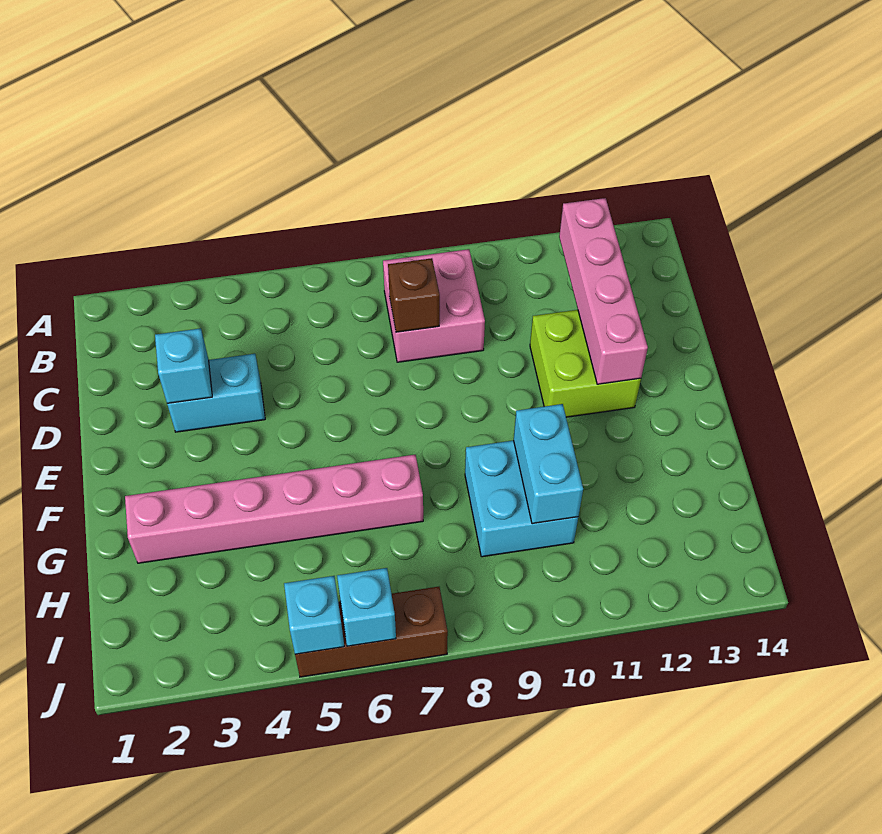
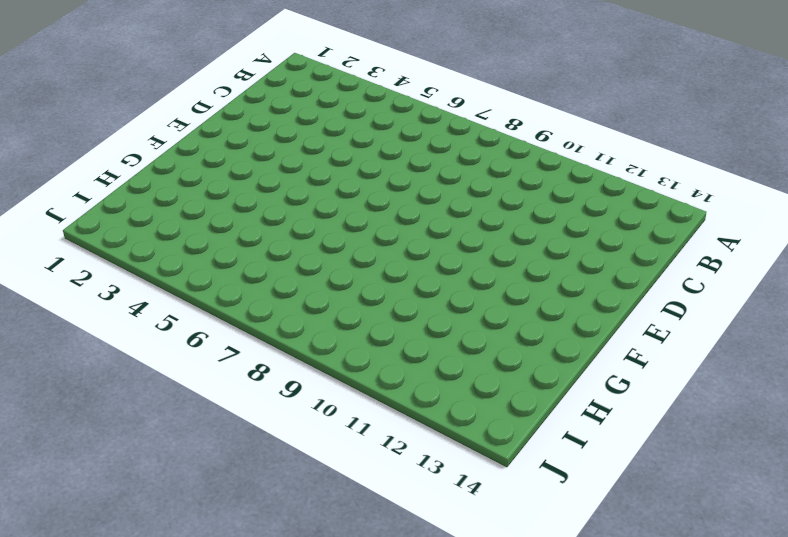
none -> pink 2x2 brick [383,249,485,362]
none -> cyan 1x2 brick [167,354,265,432]
none -> lime 2x2 brick [530,309,641,417]

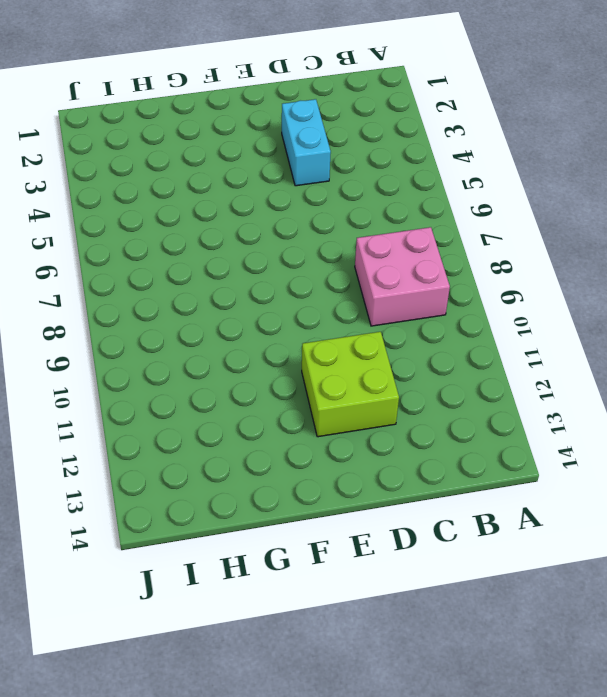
none -> pink 1x6 brick [125,455,423,563]
none -> cyan 2x2 brick [465,440,578,557]
none -> brown 1x3 brick [295,587,448,677]

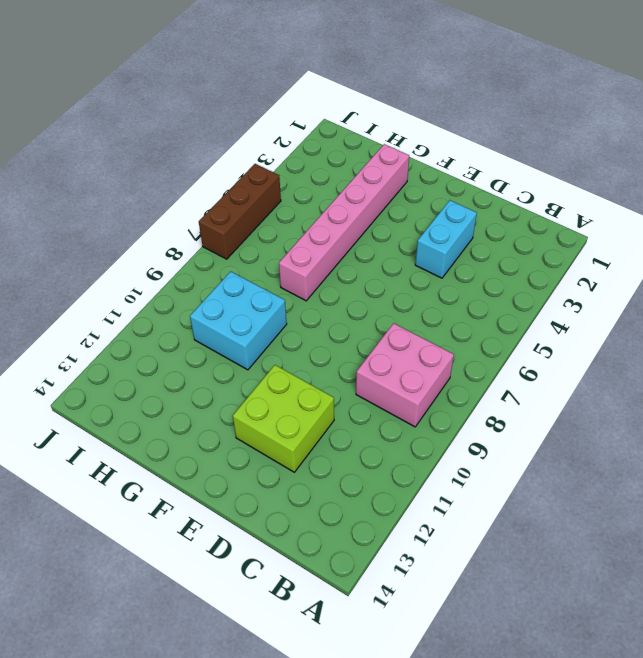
none -> pink 1x4 brick [559,198,648,384]
none -> brown 1x1 brick [388,258,440,332]
none -> cyan 1x1 brick [155,328,212,403]

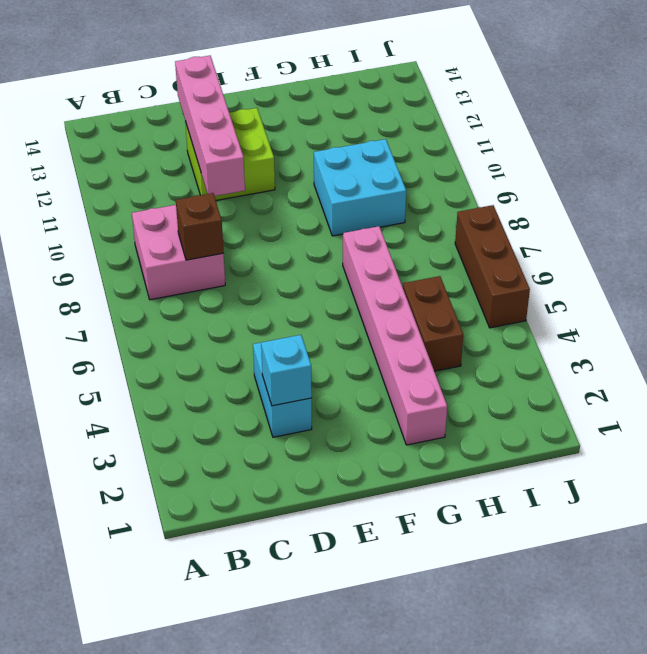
pink 1x4 brick [175,56,245,196] -> pink 1x4 brick turned to [559,198,648,384]
brown 1x2 brick [403,276,463,371] -> none
none -> cyan 1x2 brick [514,404,583,524]
none -> cyan 1x1 brick [284,576,344,654]
none -> cyan 1x1 brick [337,568,396,646]

